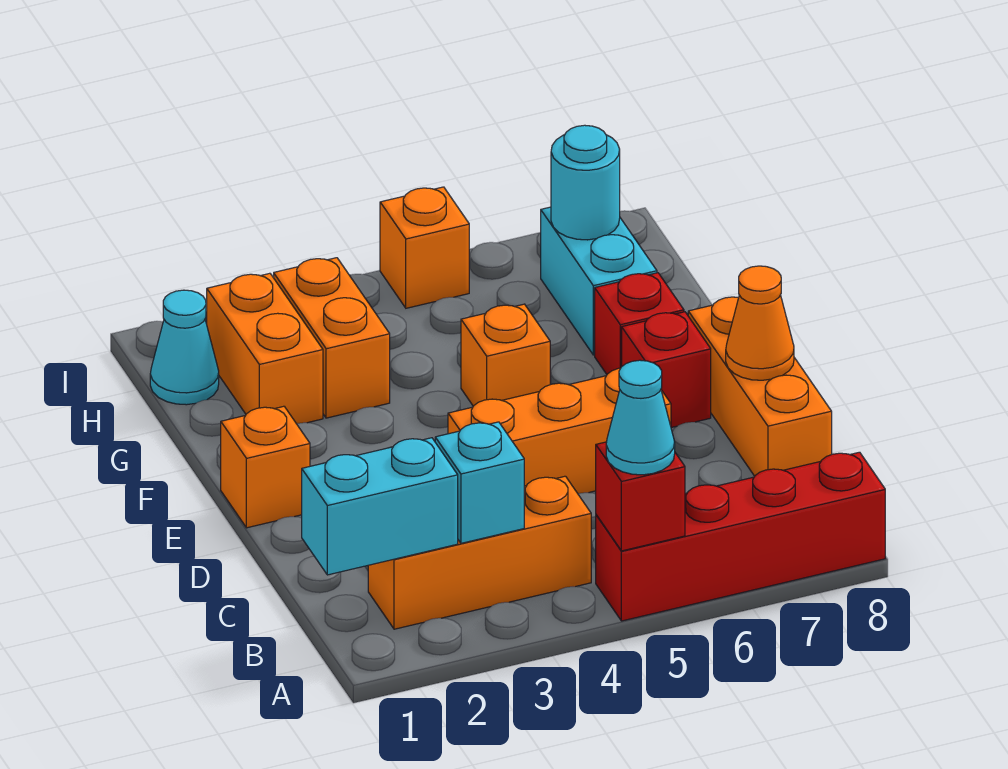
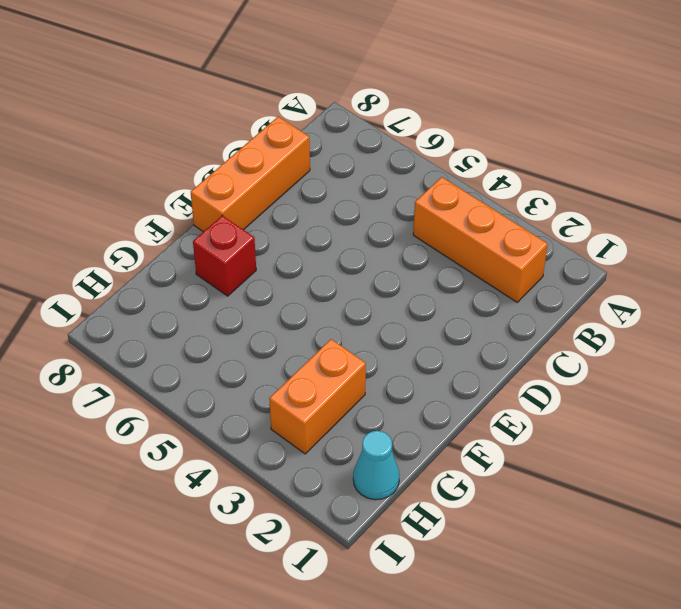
none -> red 1x4 brick [596,452,885,621]
none -> orange 1x3 brick [448,368,671,493]
none -> orange 1x1 brick [221,406,310,528]

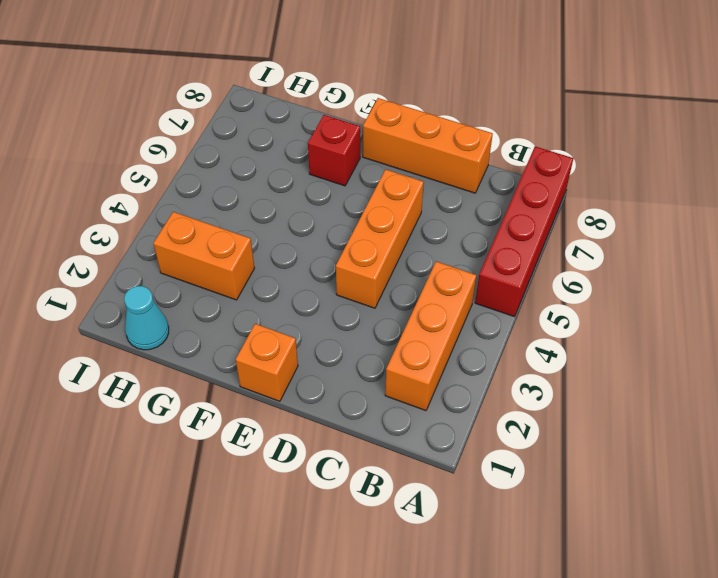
none -> red 1x1 brick [622,312,711,428]
none -> orange 1x1 brick [461,304,550,406]
none -> orange 1x2 brick [207,273,323,424]

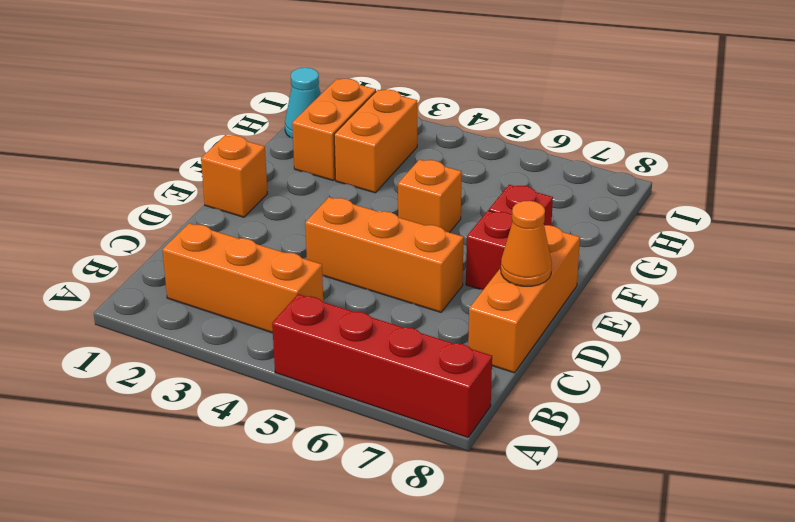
none -> cyan 1x2 brick [541,207,657,355]
none -> orange 1x1 brick [380,187,469,308]
none -> red 1x1 brick [596,442,685,551]

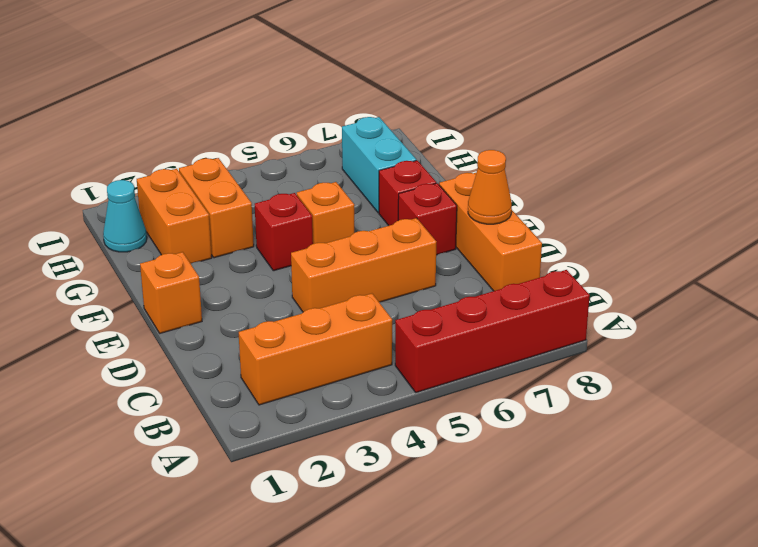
red 1x1 brick [255,193,313,271] -> red 1x1 brick moved to [596,442,685,551]
none -> orange 1x1 brick [380,187,469,308]
none -> cyan 1x2 brick [302,438,458,575]
none -> cyan 1x1 brick [435,422,524,543]

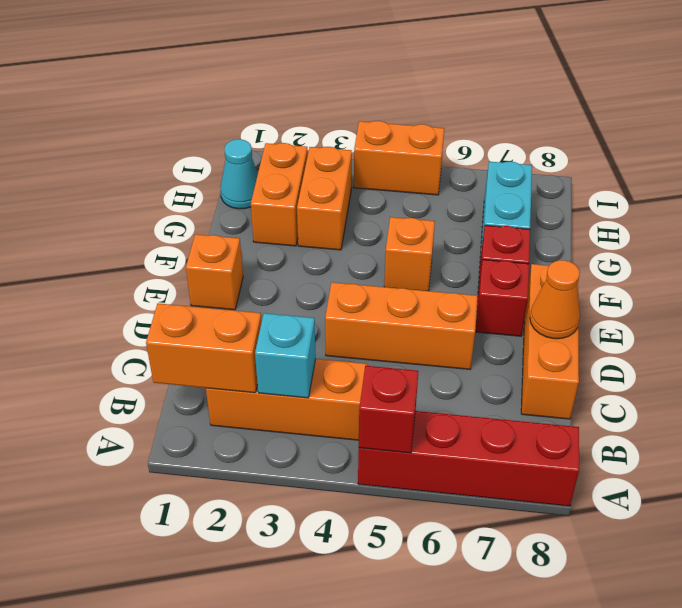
orange 1x2 brick [146,303,262,393] -> cyan 1x2 brick [302,438,458,575]
orange 1x2 brick [354,121,444,195] -> orange 1x1 brick [380,187,469,308]
none -> cyan 1x1 round brick [551,125,620,240]
none -> cyan 1x1 cone [606,360,675,475]

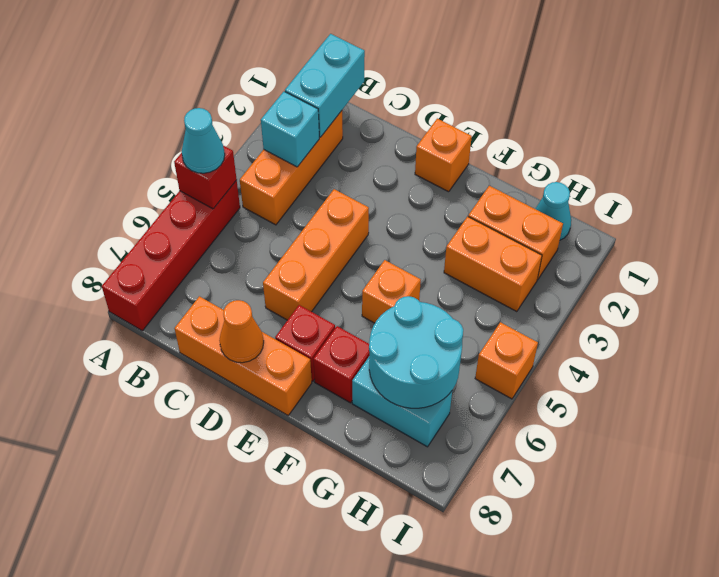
cyan 2x2 round brick [369,296,463,408] -> cyan 1x1 round brick [551,125,620,240]

